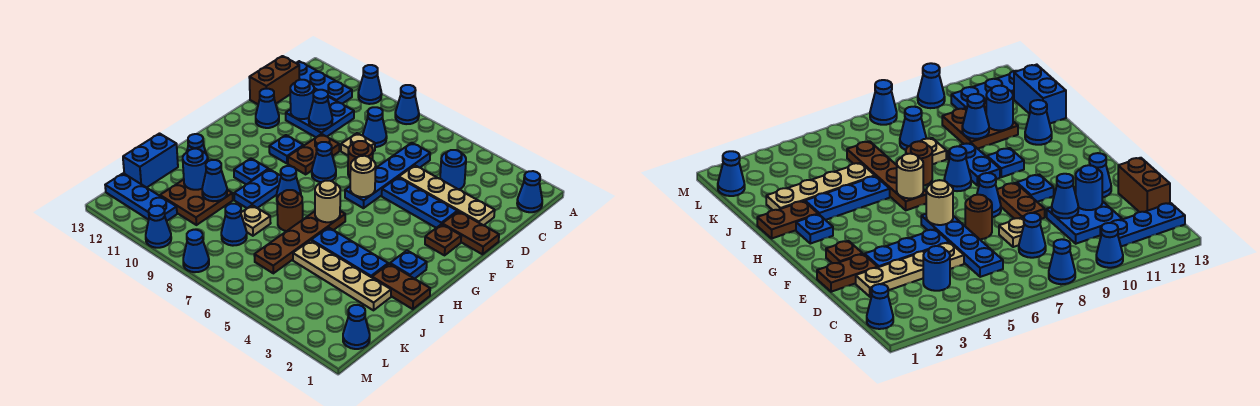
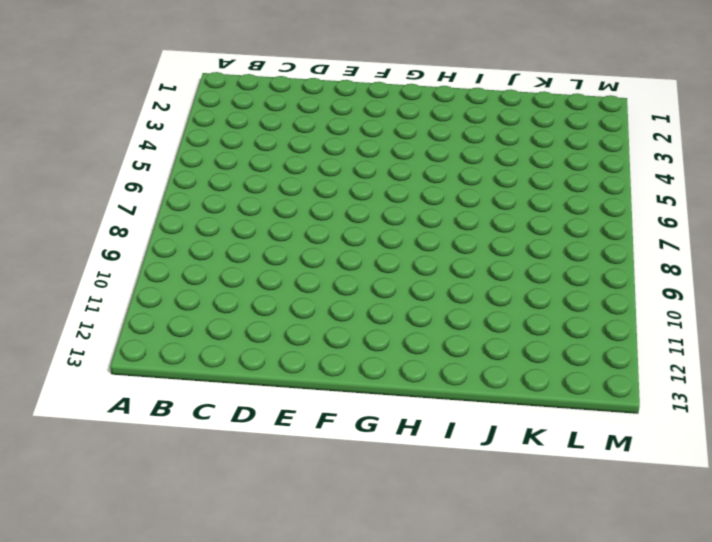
none -> blue 1x1 cone [395,85,419,124]
none -> blue 1x1 cone [358,65,382,104]
none -> blue 1x1 cone [517,171,542,212]
none -> blue 1x3 plate [297,61,352,104]

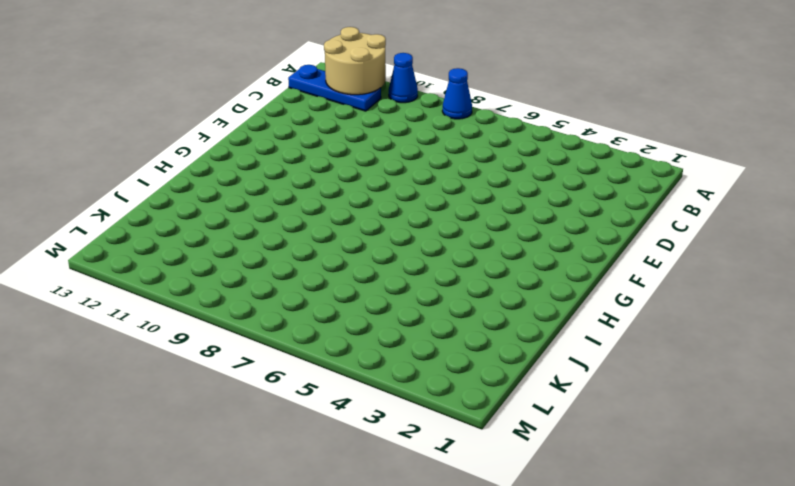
tan 2x2 round brick [324,27,386,95] -> none
none -> blue 1x1 cone [517,171,542,212]
none -> blue 1x1 round brick [440,150,466,190]
none -> blue 1x4 plate [345,143,430,208]
none -> blue 1x1 cone [363,107,387,147]

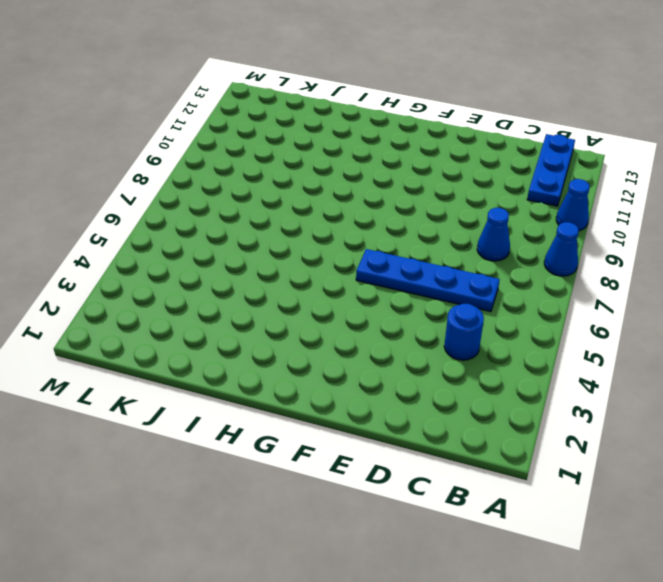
none -> blue 1x1 cone [517,171,542,212]
none -> blue 2x2 plate [286,97,354,137]
none -> brown 1x2 brick [249,56,300,104]
none -> tan 1x4 plate [399,165,495,225]

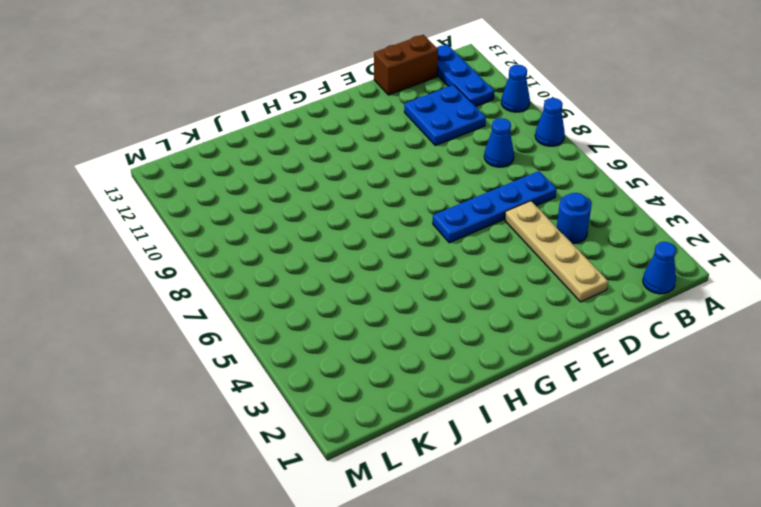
none -> tan 1x1 plate [341,133,375,155]
none -> brown 1x2 plate [442,211,499,254]
none -> blue 1x3 plate [382,177,457,228]
none -> brown 1x1 round brick [348,141,373,177]

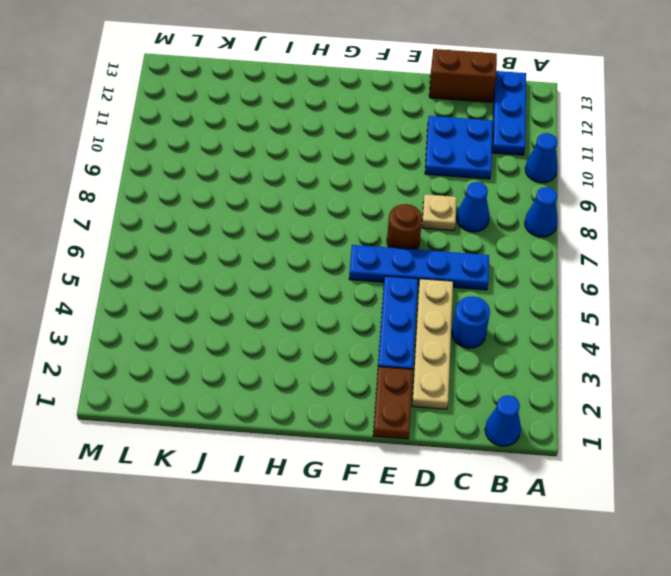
none -> brown 1x2 plate [288,134,339,174]
none -> blue 1x1 cone [256,89,279,128]
none -> brown 1x1 plate [425,224,461,255]
none -> blue 1x1 cone [312,142,336,182]

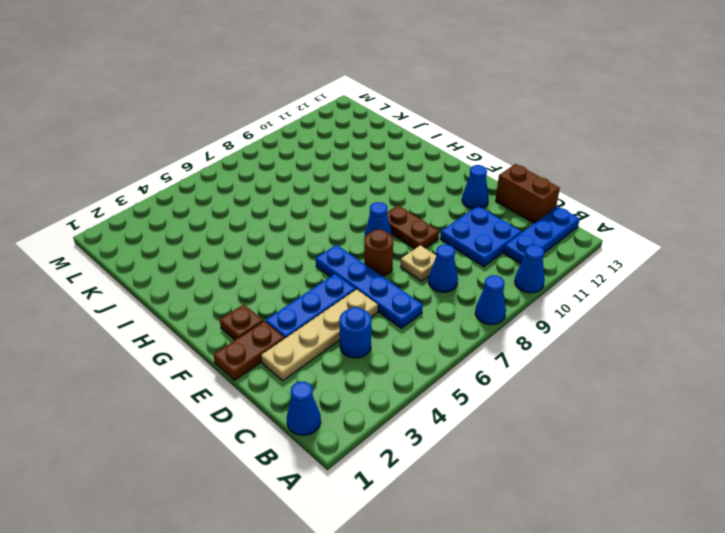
none -> blue 1x1 plate [269,135,304,164]
none -> blue 1x1 plate [390,251,427,279]
none -> brown 1x4 plate [254,211,345,273]
none -> blue 1x1 cone [277,166,301,198]

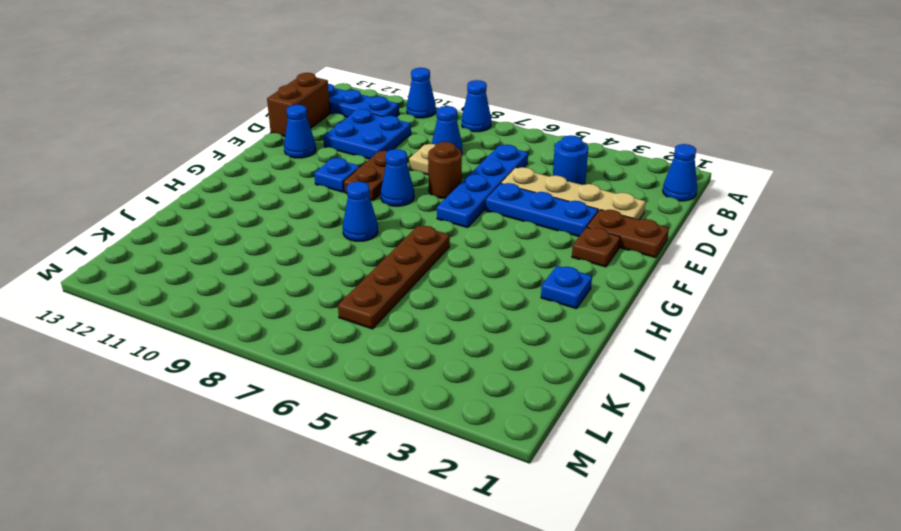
none -> blue 1x2 plate [234,169,281,208]
none -> blue 1x1 plate [234,158,269,185]
none -> brown 1x2 plate [372,264,430,309]
none -> blue 1x3 plate [311,227,388,277]

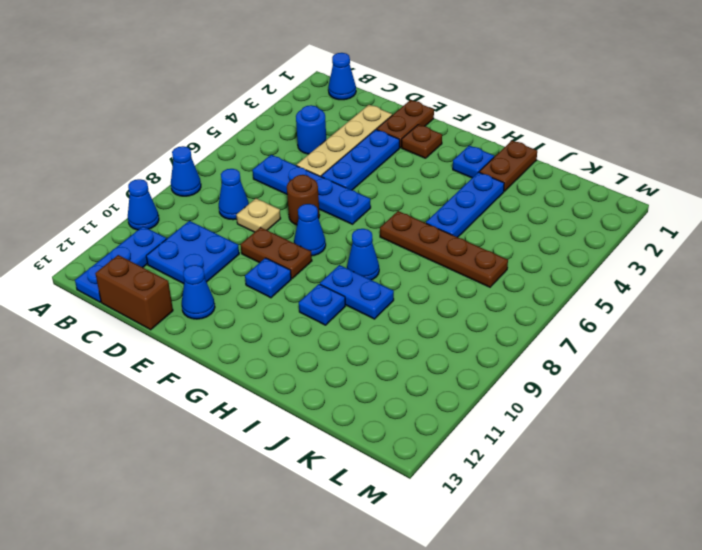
none -> brown 1x1 round brick [277,190,303,231]
none -> blue 1x1 cone [187,134,209,161]
none -> tan 1x4 plate [293,240,391,310]
none -> tan 1x1 plate [241,205,271,236]

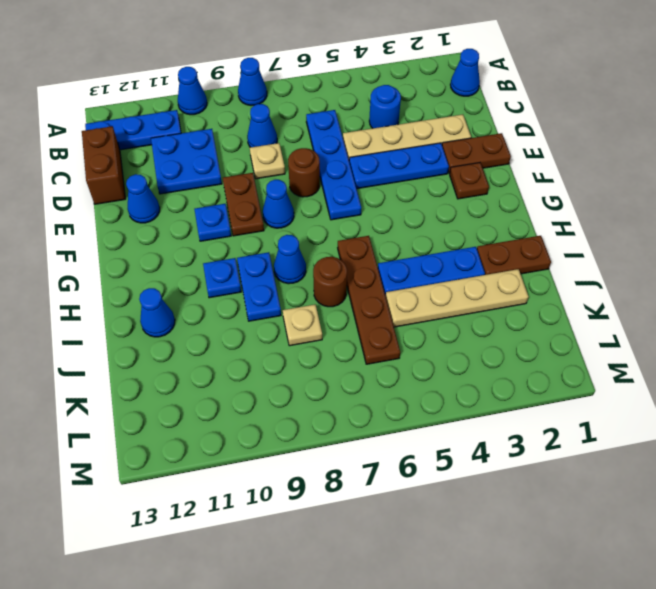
none -> blue 1x1 plate [390,251,427,279]
none -> brown 2x2 plate [160,180,233,225]
none -> blue 1x2 brick [123,134,178,188]
none -> blue 1x1 cone [221,204,247,246]

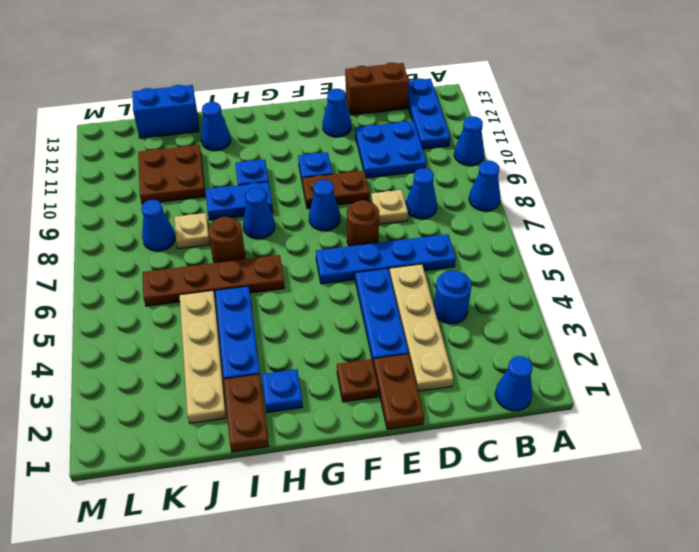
none -> blue 1x1 cone [343,305,370,349]
none -> blue 1x3 plate [105,173,177,221]
none -> blue 1x1 cone [183,230,209,272]
none -> blue 1x1 cone [146,206,171,248]

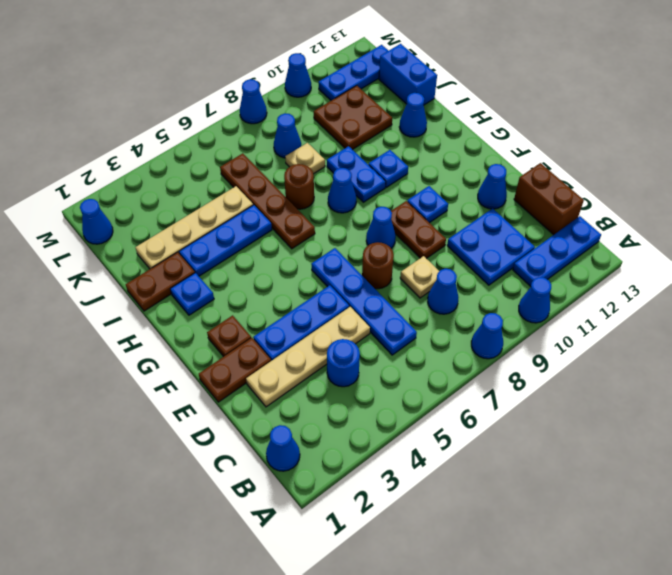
none -> blue 1x1 cone [309,90,332,129]
none -> blue 1x1 round brick [290,80,314,119]
none -> tan 1x1 round brick [350,156,376,197]
none -> tan 1x1 round brick [315,181,340,222]

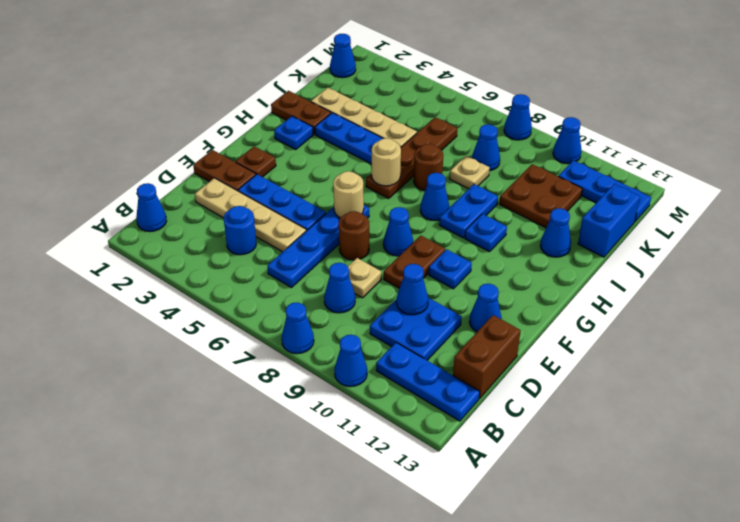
none -> blue 1x1 round brick [290,80,314,119]
none -> blue 1x1 cone [202,160,227,201]
none -> blue 1x1 round brick [183,149,208,190]

